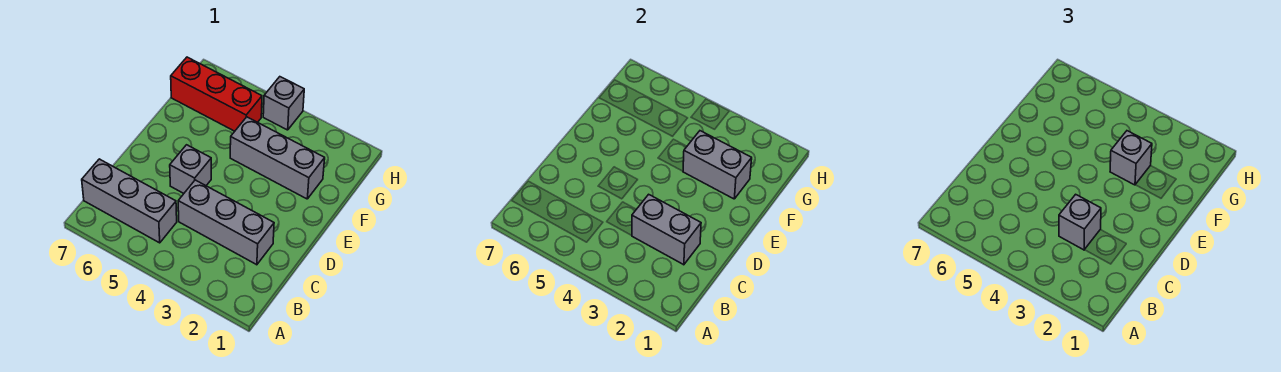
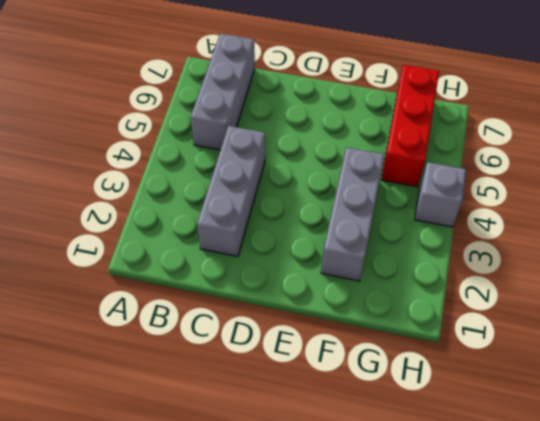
none -> grey 1x1 brick [170,145,211,193]
none -> grey 1x2 brick [632,194,701,265]

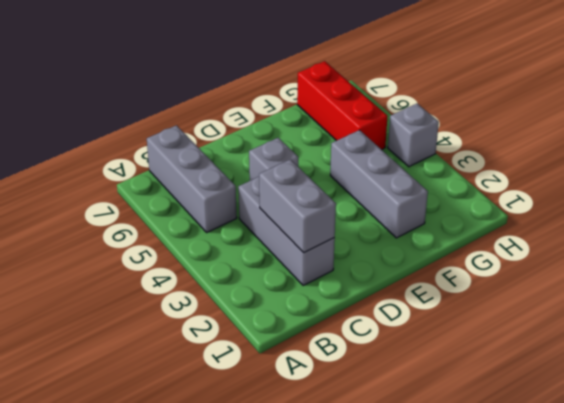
none -> grey 1x2 brick [683,131,752,199]
none -> grey 1x1 brick [1059,194,1101,250]

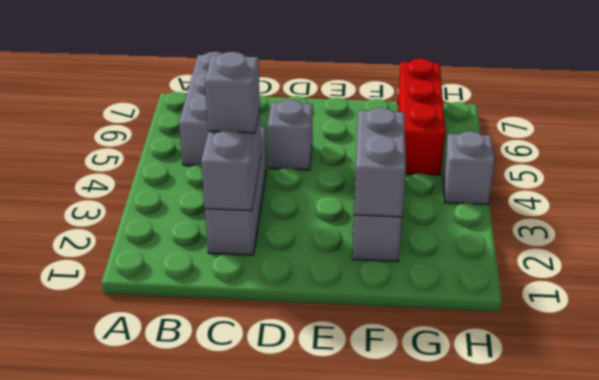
none -> grey 1x1 brick [1110,131,1152,185]

